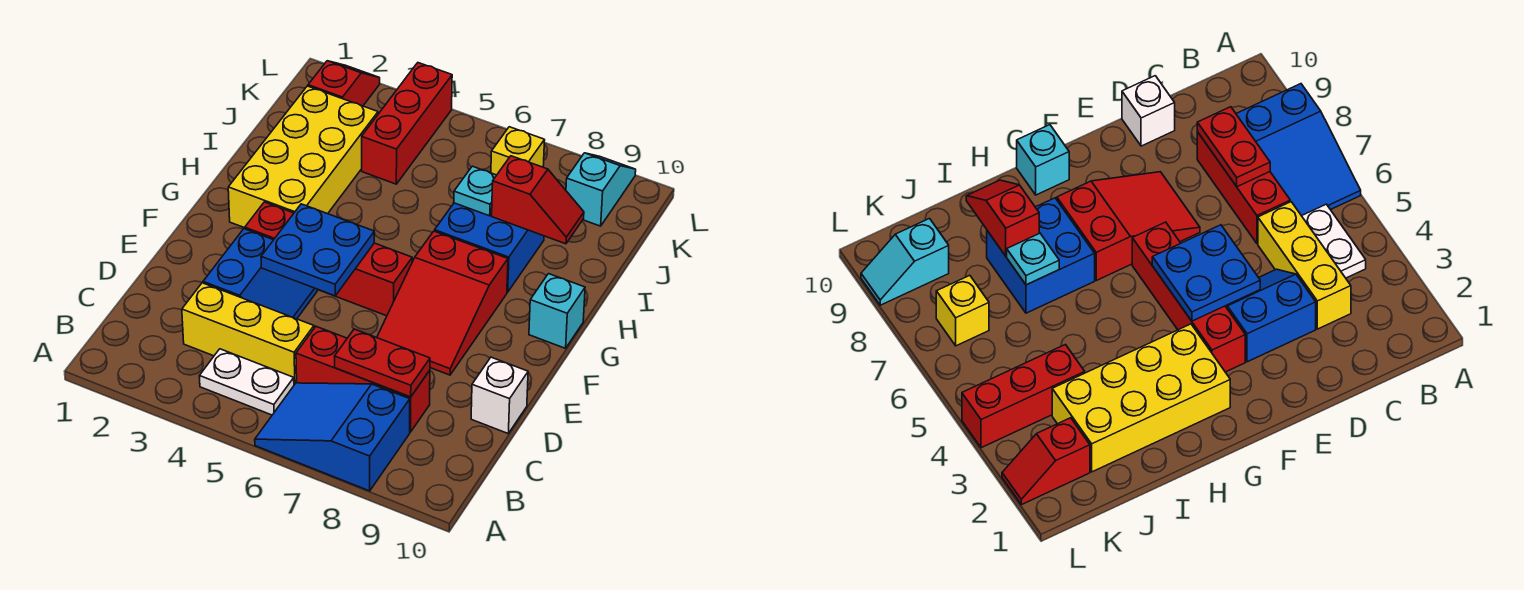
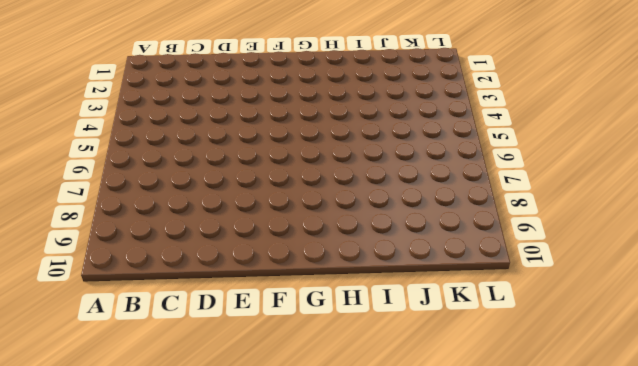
none -> blue 2x3 slope [255,383,410,491]
none -> white 1x2 plate [199,349,294,415]
none -> yellow 1x3 brick [182,283,314,385]

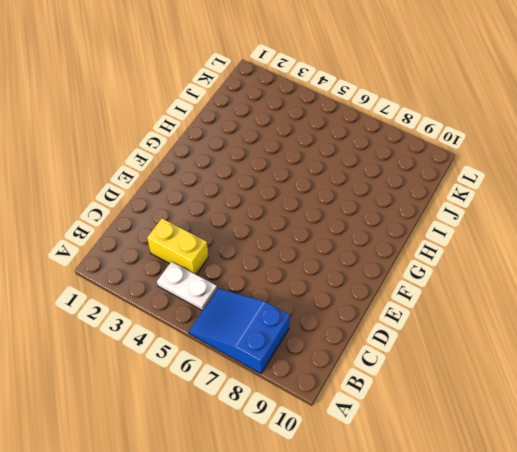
yellow 1x2 brick [147,218,208,274] -> yellow 1x3 brick [182,283,314,385]
none -> red 1x3 brick [296,327,430,432]
none -> blue 2x2 slope [203,229,318,319]
none -> white 1x1 brick [471,357,528,433]

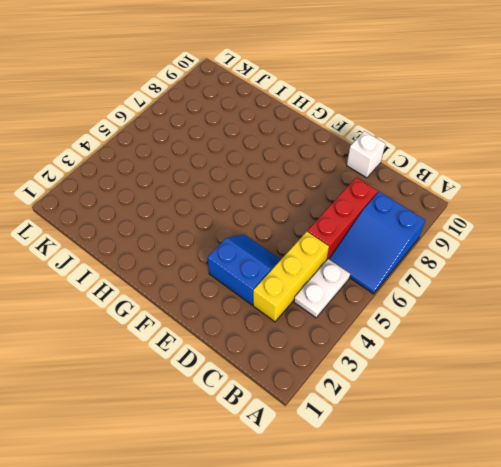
none -> red 2x3 slope [377,231,508,375]
none -> red 1x4 brick [245,202,412,316]
none -> yellow 2x4 brick [228,86,378,228]

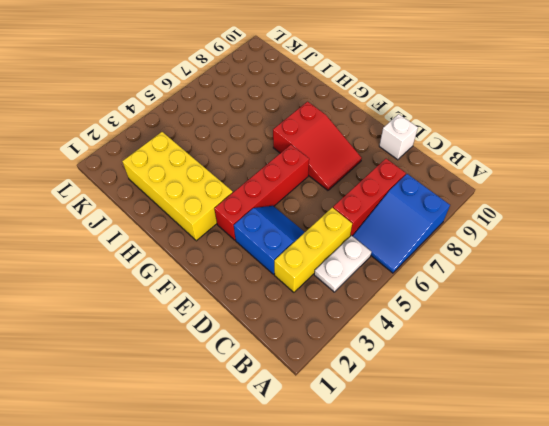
none -> cyan 1x1 brick [529,274,585,348]
none -> blue 2x2 brick [435,203,544,292]
none -> red 1x3 brick [362,63,452,184]

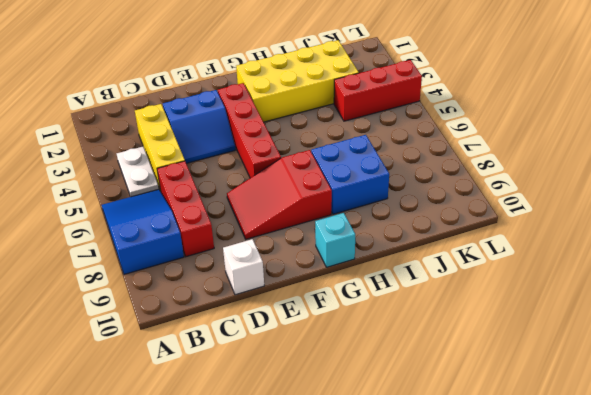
none -> red 1x2 slope [308,61,380,106]
none -> yellow 1x1 brick [491,127,545,175]
none -> cyan 1x2 slope [566,153,636,226]

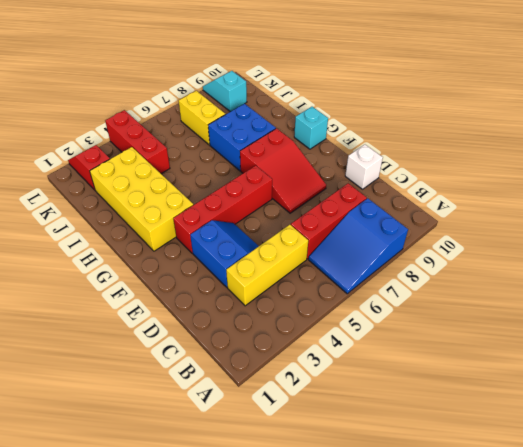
yellow 1x2 brick [179,91,225,145] -> yellow 1x1 brick [491,127,545,175]
none -> white 1x2 plate [199,349,294,415]
none -> red 1x2 plate [335,329,430,397]
none -> blue 2x2 plate [261,204,374,296]

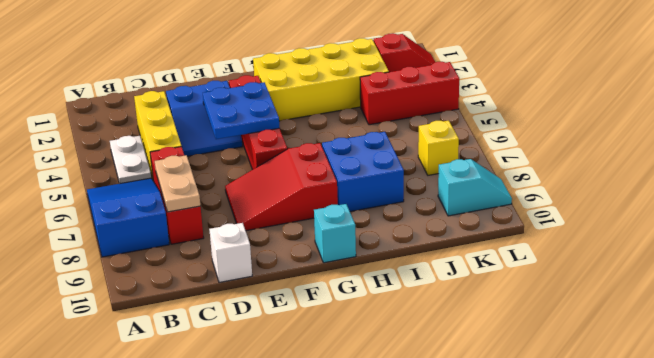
tan 1x2 plate [155,155,200,212] -> red 1x2 plate [335,329,430,397]
none -> cyan 1x1 plate [454,166,496,216]
none -> red 1x2 slope [492,156,584,244]

